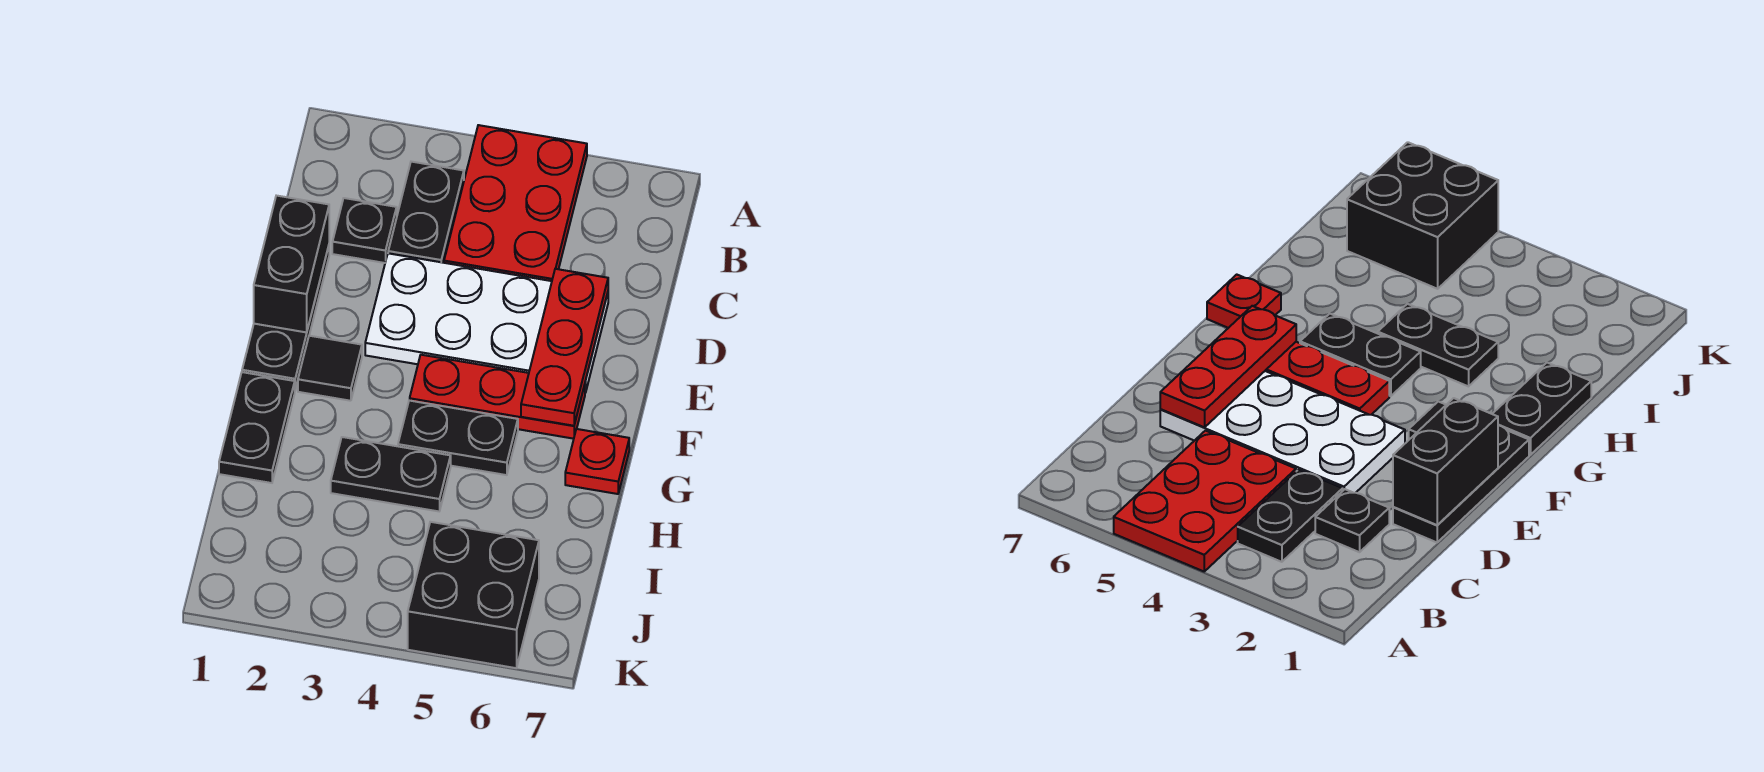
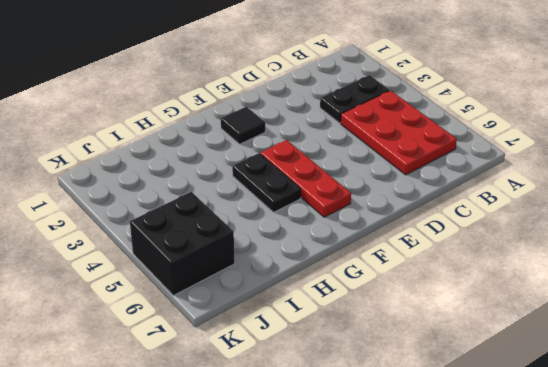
red 2x3 plate [341,91,457,175] -> red 2x3 plate turned to [444,125,587,281]
none -> black 1x1 plate [332,198,397,263]
none -> black 1x3 plate [242,246,329,390]
none -> white 2x4 plate [365,253,608,393]

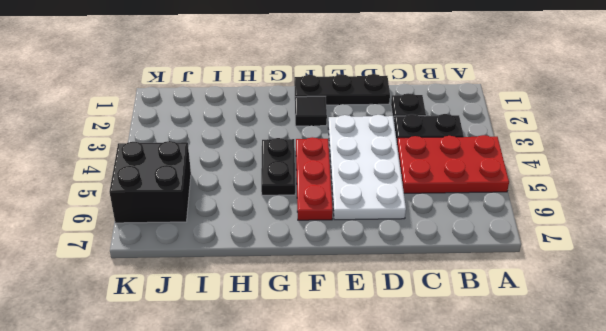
none -> black 1x2 plate [219,372,295,483]
none -> red 1x1 plate [565,429,629,494]
none -> black 1x2 plate [331,437,451,511]

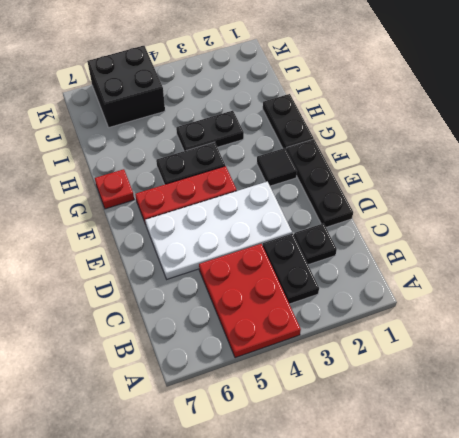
none -> black 1x2 brick [254,196,329,332]
none -> red 1x3 plate [521,269,608,426]

